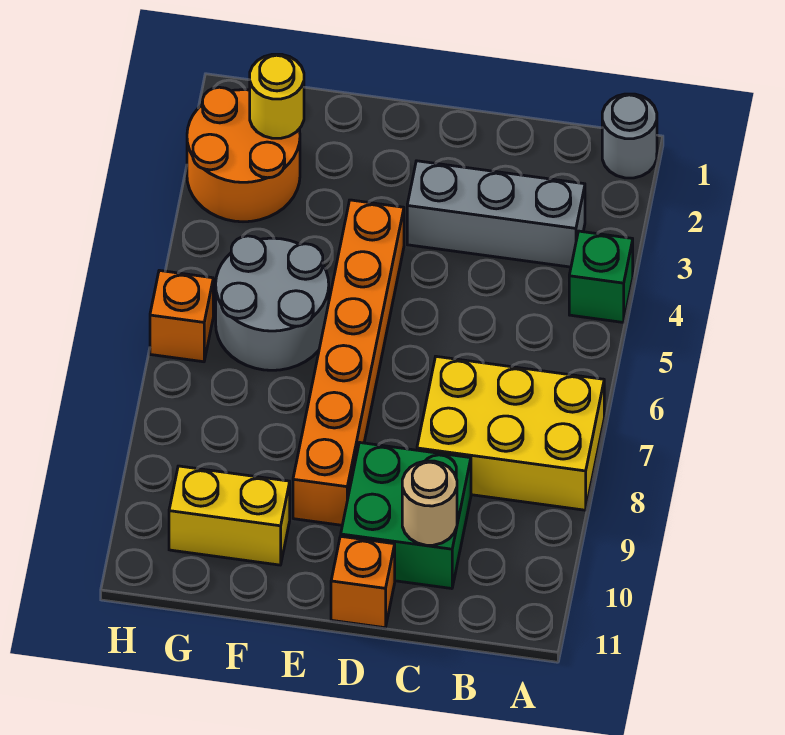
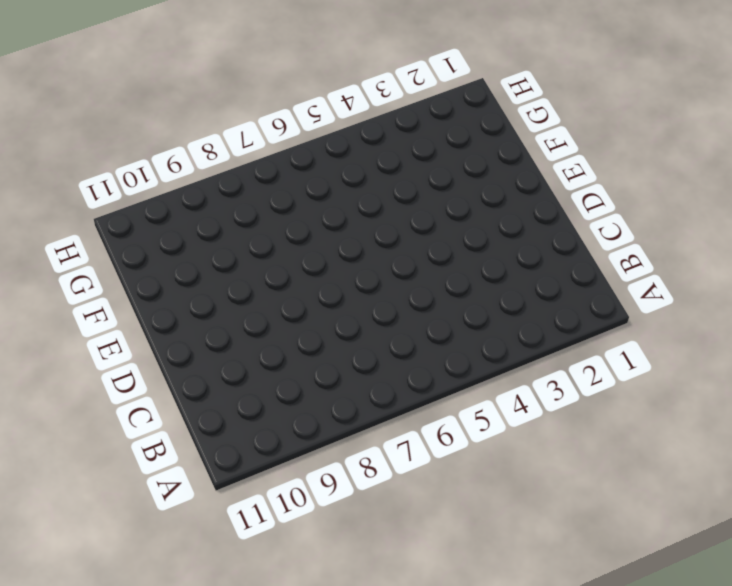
none -> grey 1x1 round brick [602,94,657,178]
none -> green 1x1 brick [569,231,633,322]
none -> yellow 2x3 brick [417,356,604,510]

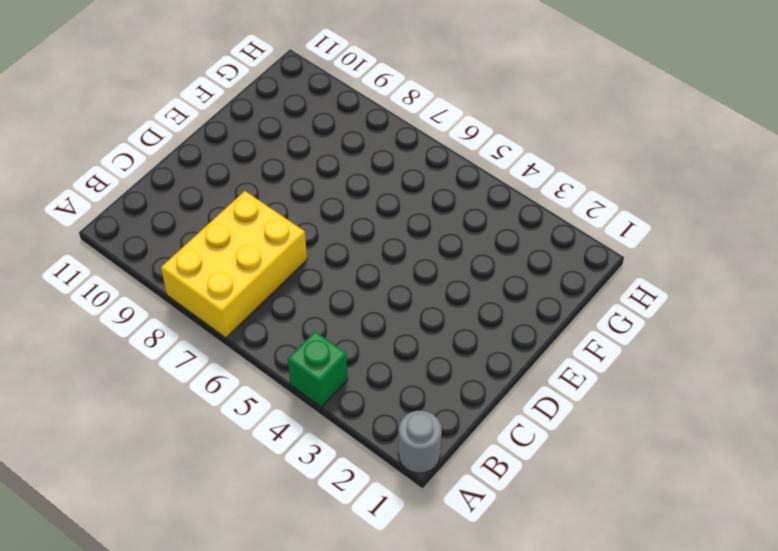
none -> grey 1x3 brick [407,161,585,267]
none -> green 2x2 brick [341,442,471,589]
none -> orange 1x1 brick [331,536,395,628]

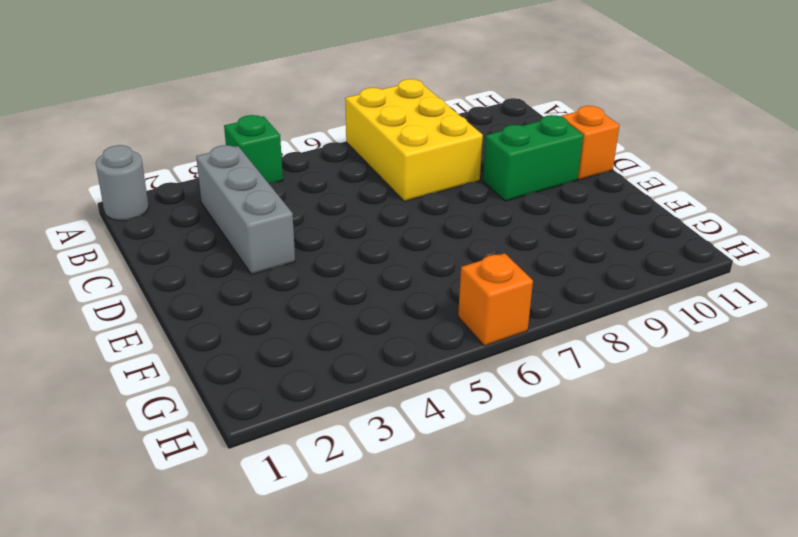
green 1x2 brick [483,115,583,201] -> green 2x2 brick [341,442,471,589]
none -> orange 1x6 brick [293,200,404,525]
none -> grey 2x2 round brick [216,236,329,370]
none -> yellow 1x2 brick [169,466,290,565]

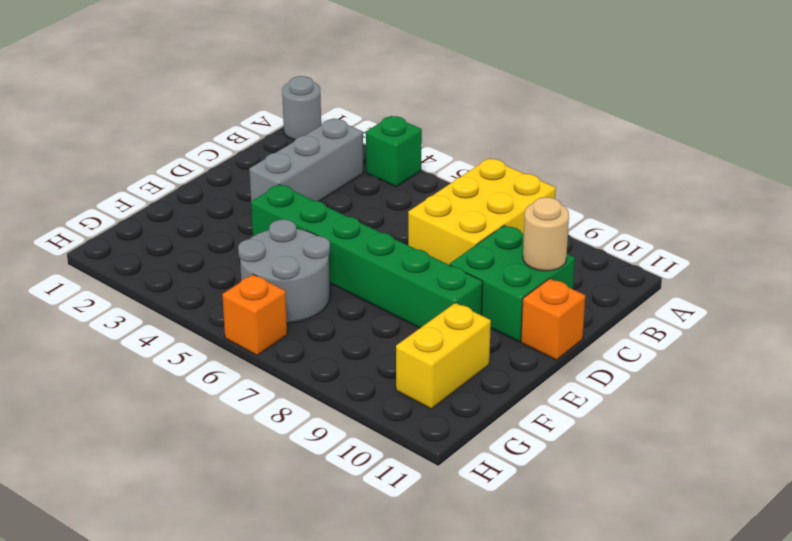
green 1x6 brick [251,184,483,328] -> orange 1x6 brick [293,200,404,525]
none -> orange 2x2 round brick [187,87,300,222]
none -> yellow 1x1 round brick [250,54,304,138]

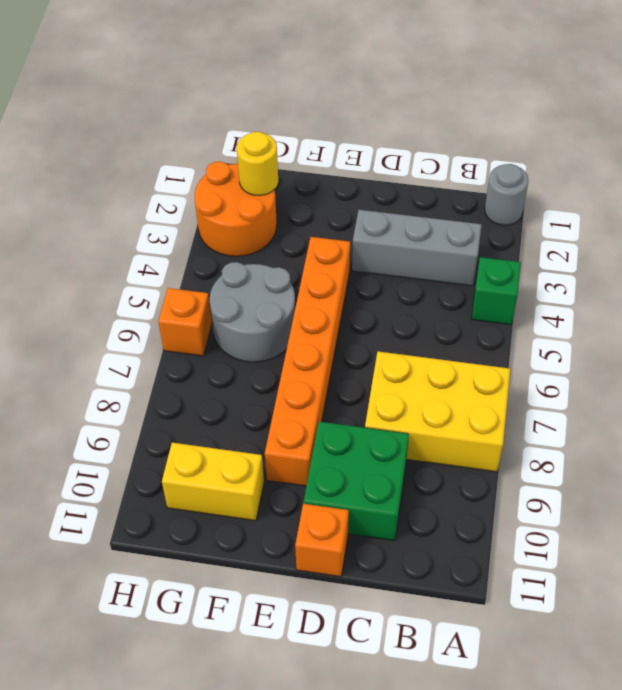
none -> tan 1x1 round brick [402,461,457,545]

